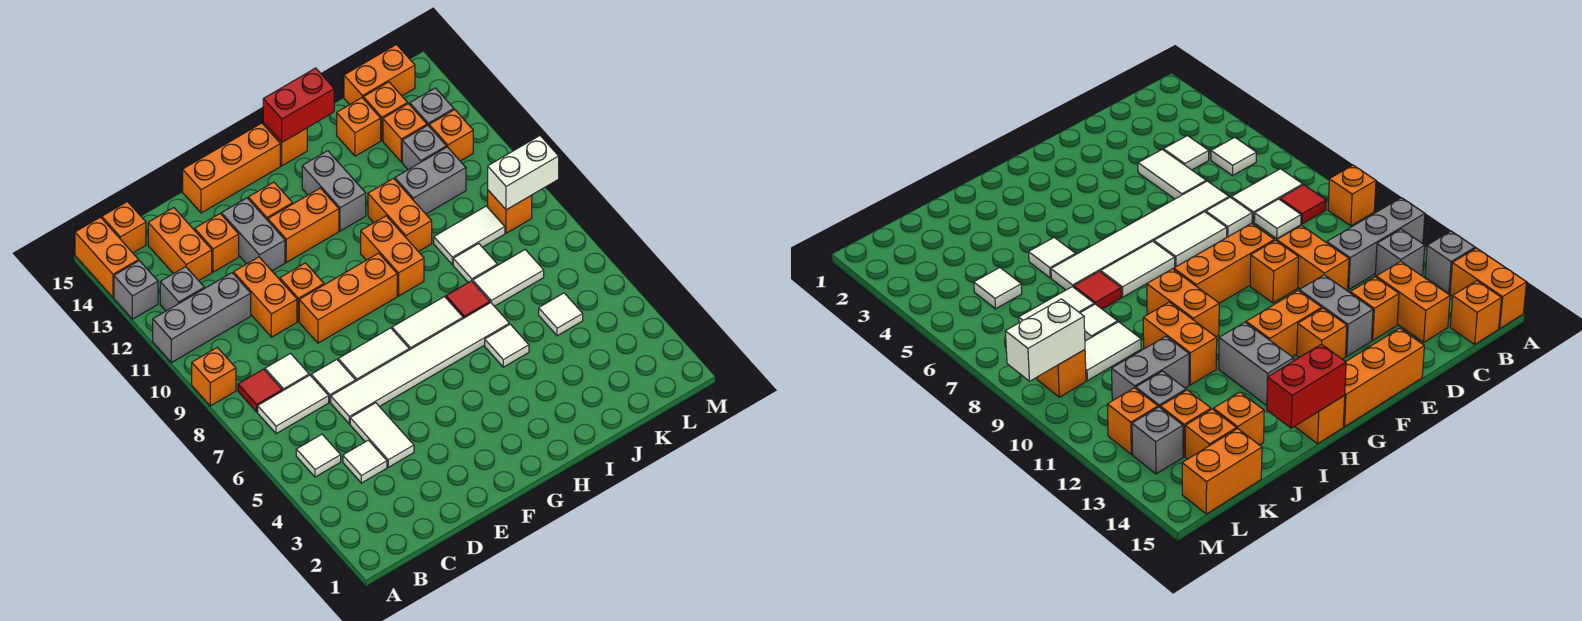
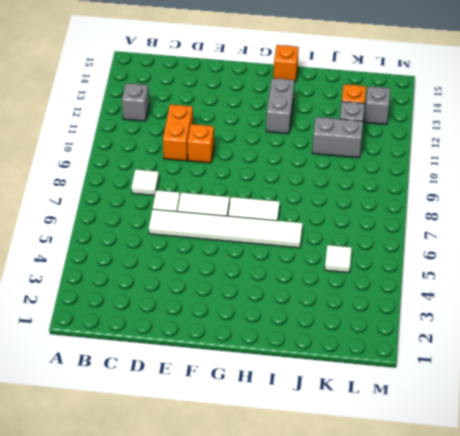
none -> orange 1x1 brick [192,347,236,406]
none -> grey 1x3 brick [153,273,251,363]
none -> grey 1x1 brick [114,261,158,319]
none -> orange 1x2 brick [75,217,139,297]

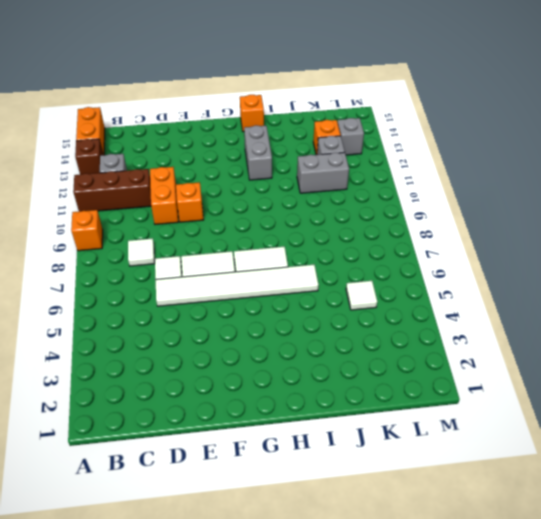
brown 1x3 brick [73,169,151,211] -> grey 1x3 brick [153,273,251,363]
brown 1x1 brick [75,139,103,174] -> grey 1x1 brick [114,261,158,319]
none -> white 1x1 tile [296,434,341,477]
none -> white 1x2 tile [258,375,329,434]
none -> red 1x1 tile [238,369,282,412]
none -> orange 1x1 brick [102,202,146,253]

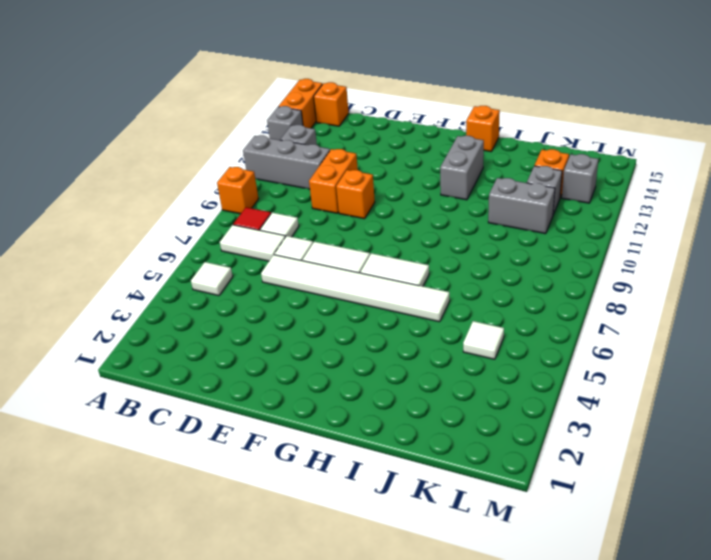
none -> white 1x1 tile [343,440,387,483]
none -> orange 1x2 brick [148,208,212,281]
none -> white 1x2 tile [350,403,414,467]
none -> orange 1x1 brick [195,214,239,272]

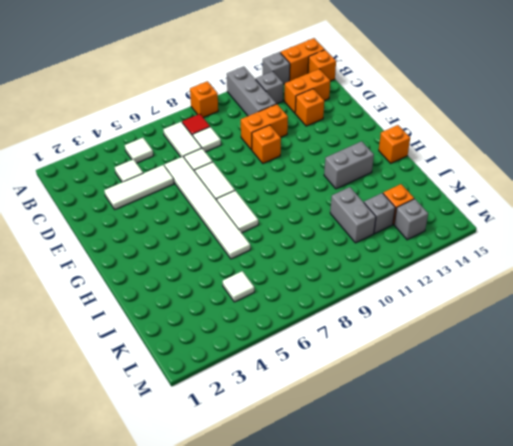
white 1x3 tile [104,165,174,209] -> white 1x2 tile [350,403,414,467]
none -> orange 1x3 brick [299,253,397,343]
none -> grey 1x2 brick [221,198,285,271]
none -> orange 1x3 brick [183,123,280,213]
none -> orange 1x2 brick [268,188,339,262]

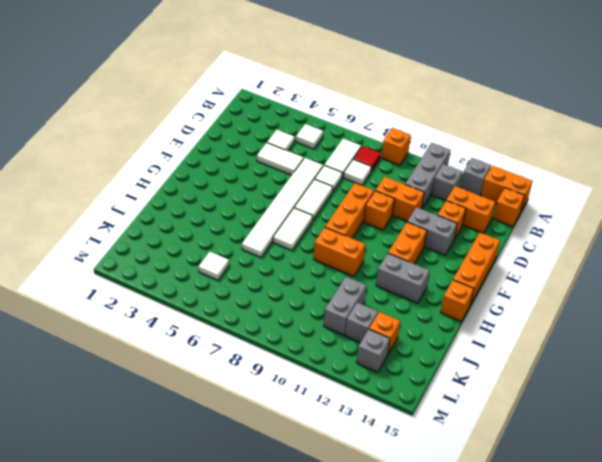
none -> orange 1x1 brick [248,182,293,220]
none -> white 1x1 tile [485,324,529,367]
none -> red 1x1 tile [446,281,490,318]
none -> orange 1x2 brick [368,179,432,252]

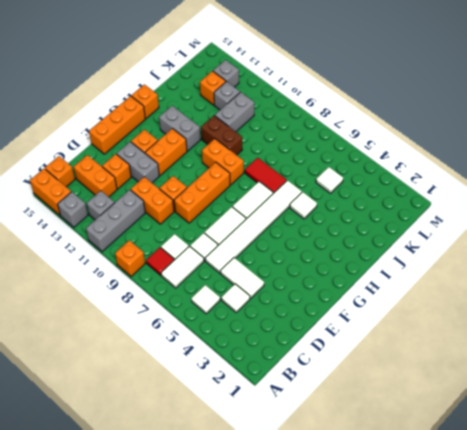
red 1x2 tile [245,158,287,193] -> red 1x1 tile [446,281,490,318]
brown 1x2 brick [201,116,242,155] -> orange 1x2 brick [368,179,432,252]
none -> white 1x2 tile [473,250,544,306]
none -> white 1x1 tile [453,244,497,282]
none -> white 1x2 tile [434,206,505,265]
none -> orange 1x1 brick [337,98,381,156]

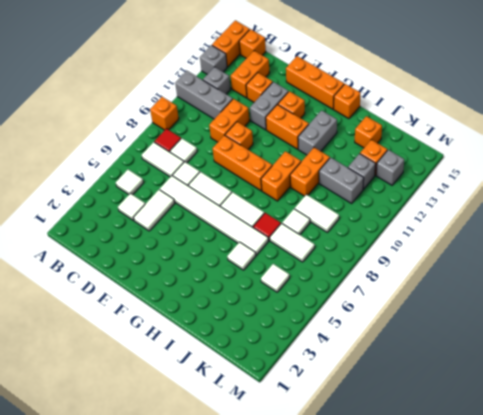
none -> orange 1x1 brick [363,82,408,140]
none -> orange 1x2 brick [344,45,415,105]
none -> orange 1x1 brick [488,190,532,233]
none -> orange 1x1 brick [429,110,473,161]

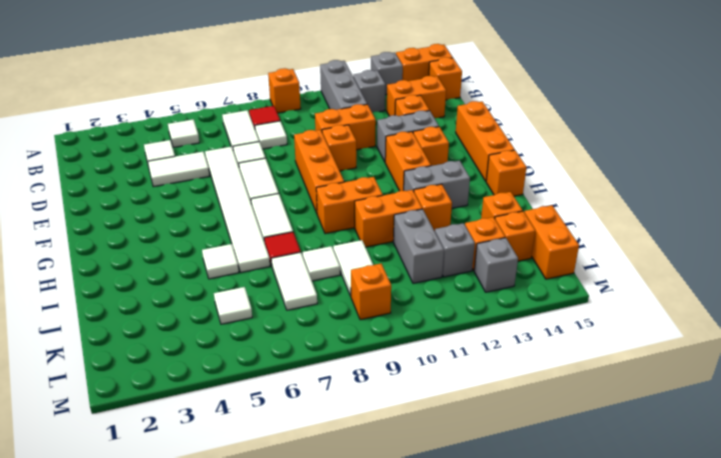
orange 1x1 brick [414,184,452,231] -> orange 1x1 brick moved to [429,110,473,161]
none -> red 1x2 brick [263,68,334,142]
none -> white 1x2 brick [488,136,559,210]

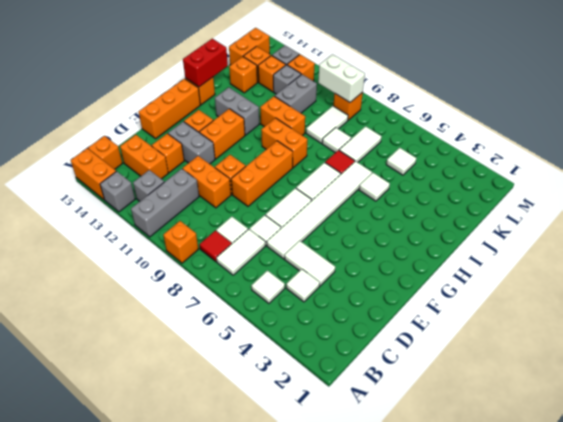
white 1x2 brick [318,54,365,102] -> white 1x2 brick turned to [488,136,559,210]

